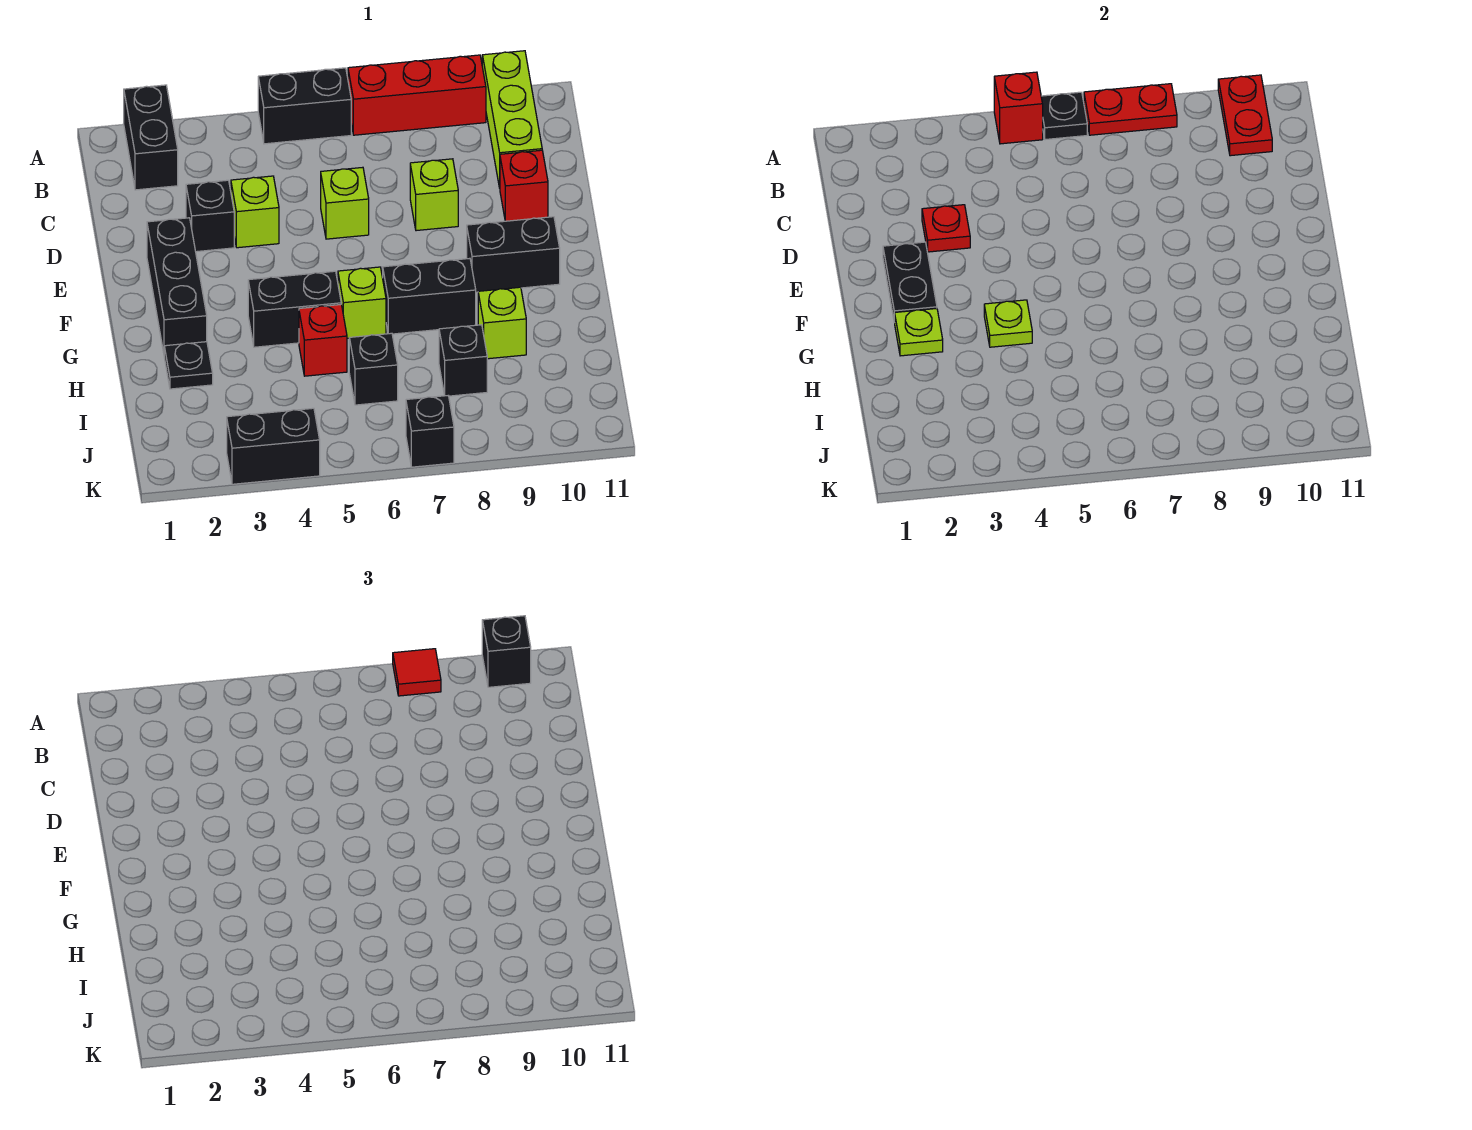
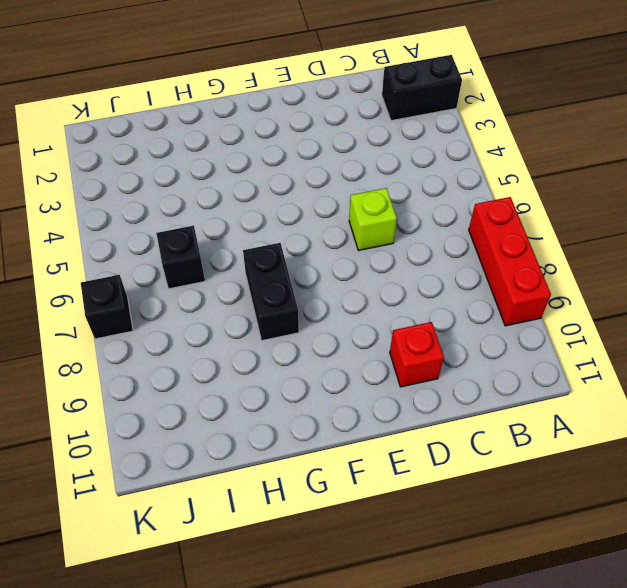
none -> black 1x2 brick [258,68,351,144]
none -> lime 1x3 brick [482,51,542,188]
none -> black 1x1 brick [186,180,234,252]
none -> lime 1x1 brick [231,176,279,248]

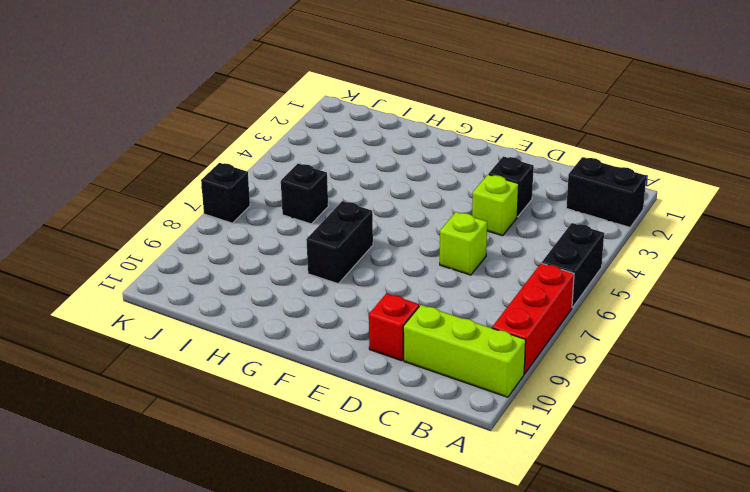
none -> lime 1x1 brick [410,159,458,231]
none -> black 1x3 brick [147,218,207,353]
none -> black 1x2 brick [467,217,560,292]
none -> black 1x2 brick [248,271,341,347]

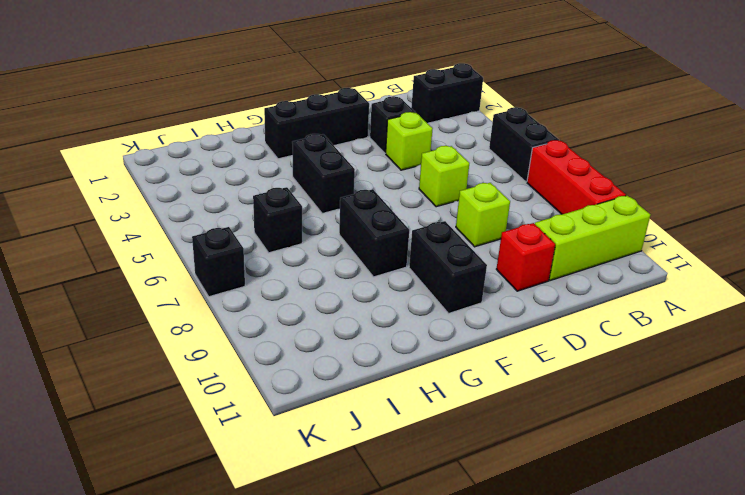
none -> lime 1x1 brick [338,267,386,338]
none -> black 1x1 plate [164,342,213,389]
none -> red 1x1 brick [299,304,347,376]
none -> lime 1x1 brick [478,287,526,359]

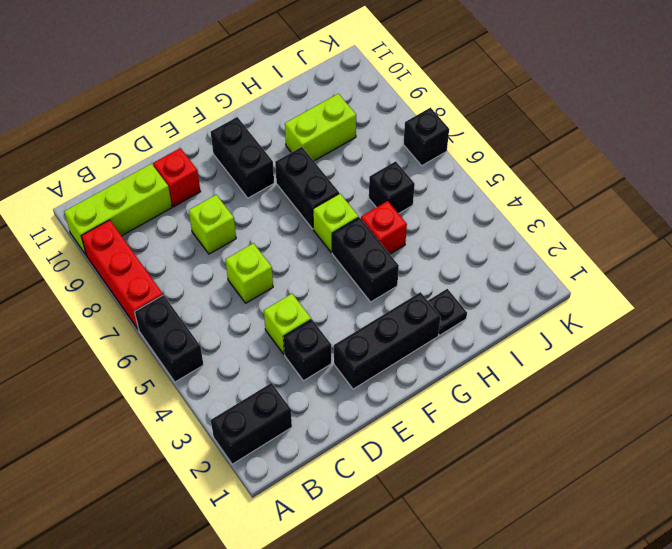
lime 1x2 brick [285,94,356,161] -> lime 1x1 brick [478,287,526,359]
none -> black 1x1 brick [439,325,487,396]
none -> black 1x2 brick [227,408,320,484]
none -> red 1x1 brick [994,72,1043,144]
none -> black 1x1 plate [1041,92,1087,140]

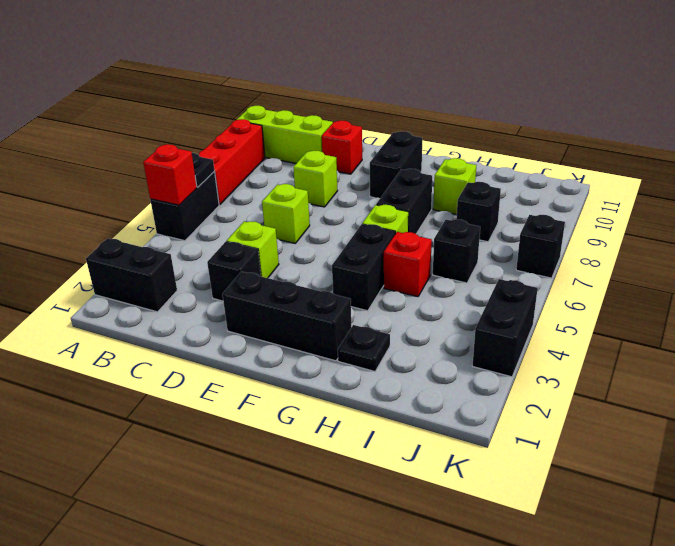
none -> red 1x2 plate [1084,84,1177,135]
none -> red 1x2 plate [1218,75,1272,156]
none -> red 1x1 plate [922,205,970,252]
none -> black 1x2 plate [883,242,937,322]

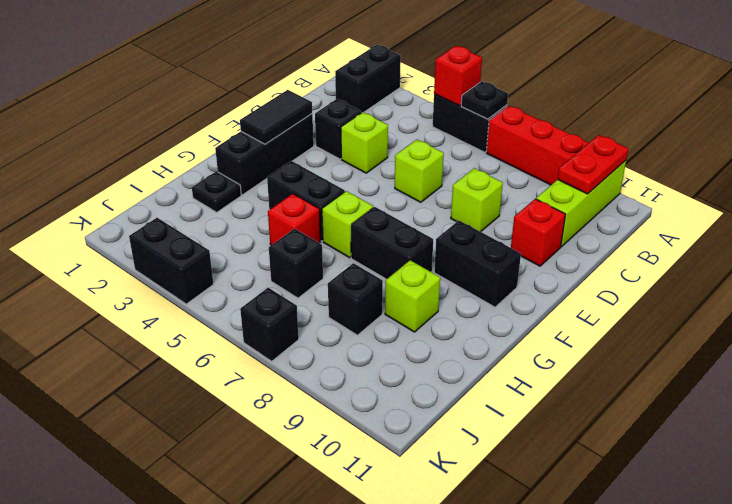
black 1x2 tile [240,90,312,144] -> black 1x2 plate [883,242,937,322]
none -> red 1x2 plate [1084,84,1177,135]
none -> red 1x1 plate [922,205,970,252]
none -> lime 1x1 plate [895,309,943,356]
none -> lime 1x1 plate [984,300,1032,347]

